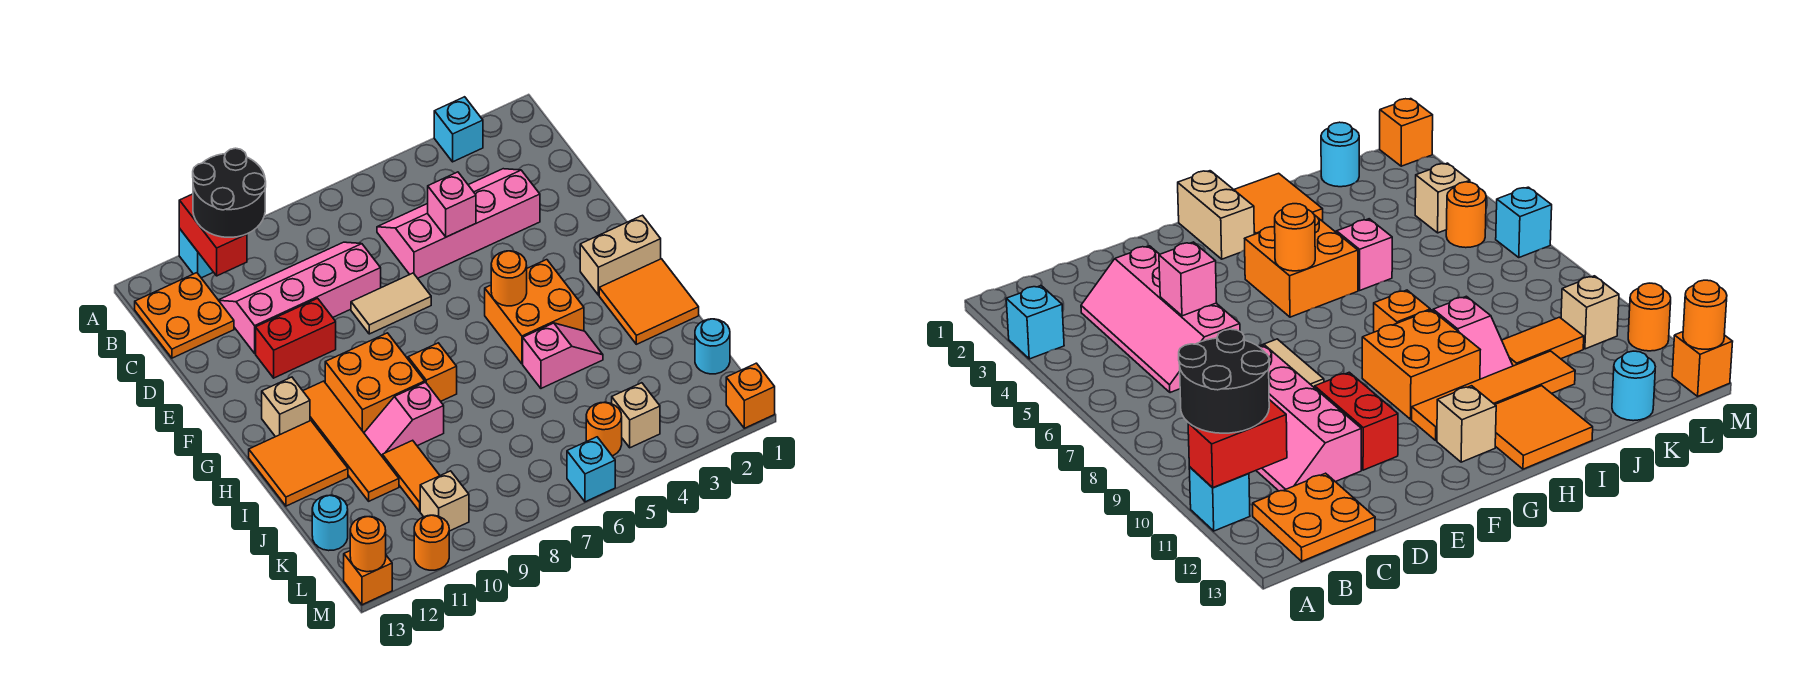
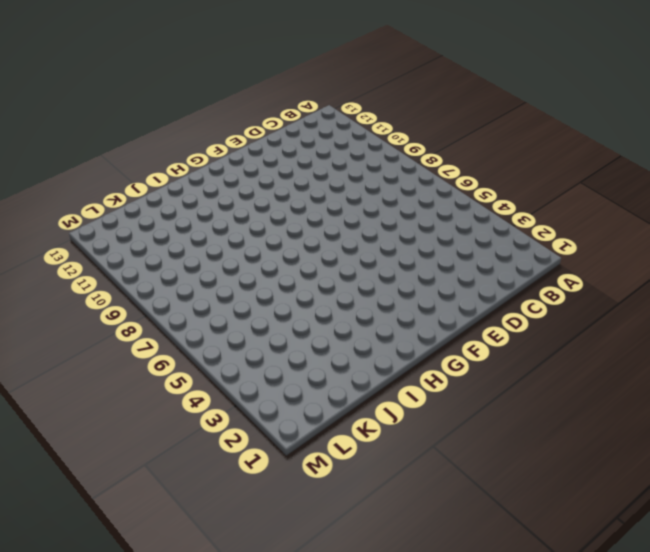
none -> cyan 1x1 brick [434,97,483,162]
none -> cyan 1x1 brick [179,229,213,278]
none -> orange 2x2 plate [135,273,234,358]
none -> pink 2x4 slope [377,169,540,278]

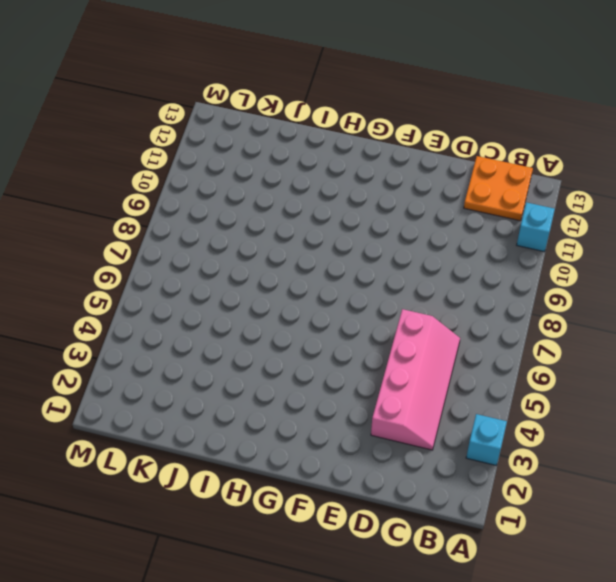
none -> pink 2x4 slope [219,242,381,353]
none -> tan 1x2 tile [351,273,431,334]
none -> red 1x2 brick [256,298,336,378]
none -> tan 1x2 brick [580,215,661,295]

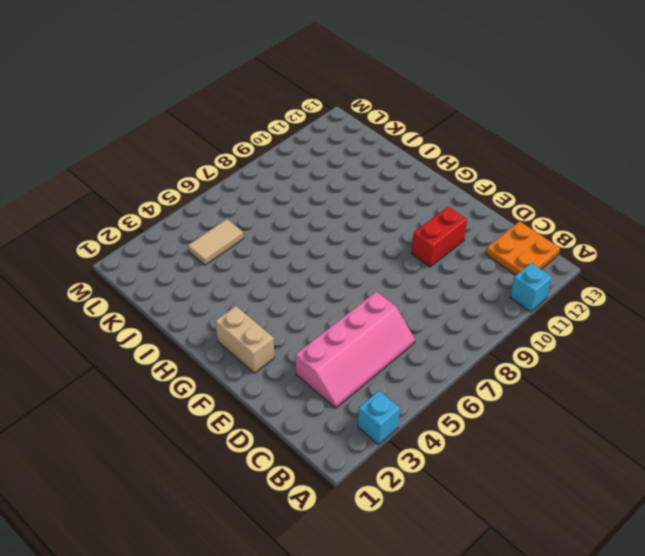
tan 1x2 brick [215,306,275,373] -> tan 1x2 brick turned to [580,215,661,295]
tan 1x2 tile [188,219,244,265] -> tan 1x2 tile moved to [351,273,431,334]
none -> pink 2x4 slope [219,242,381,353]
none -> orange 2x2 brick [485,260,584,364]
none -> orange 2x2 brick [325,333,425,432]
none -> orange 1x4 tile [303,381,399,501]

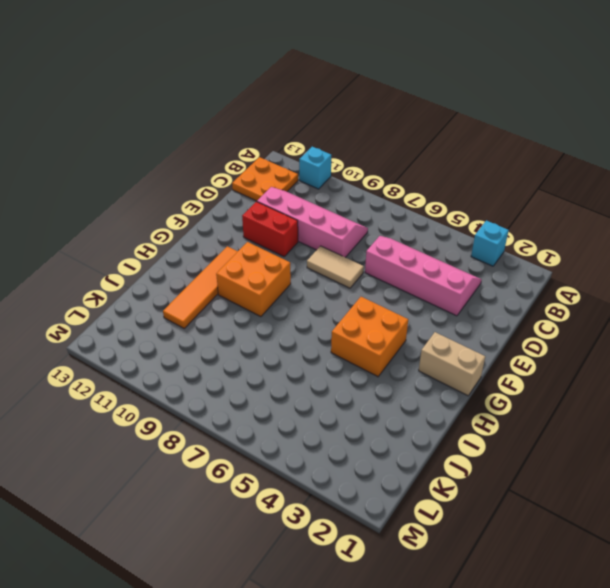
none -> tan 1x1 brick [262,377,310,437]
none -> orange 2x2 tile [599,259,699,344]
none -> orange 1x1 brick [408,343,457,401]
none -> orange 2x2 tile [249,421,348,506]

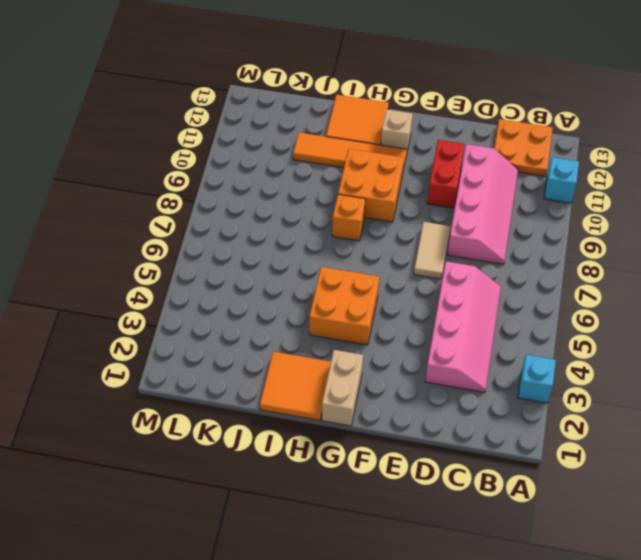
none -> pink 1x2 slope [523,323,603,388]
none -> pink 1x2 slope [364,382,444,456]
none -> orange 1x2 tile [382,440,440,511]
none -> cyan 1x1 round brick [695,319,730,374]

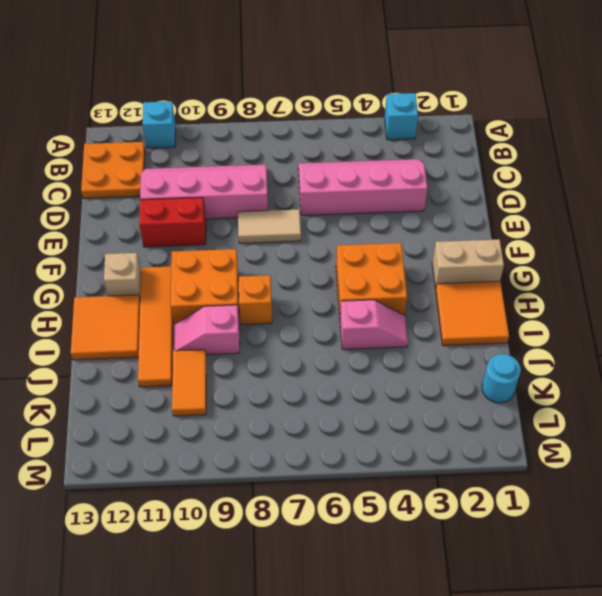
none -> cyan 1x1 round brick [312,495,348,551]
none -> tan 1x1 brick [612,383,660,448]
none -> orange 1x1 round brick [586,402,622,456]
none -> tan 1x1 brick [420,471,469,531]

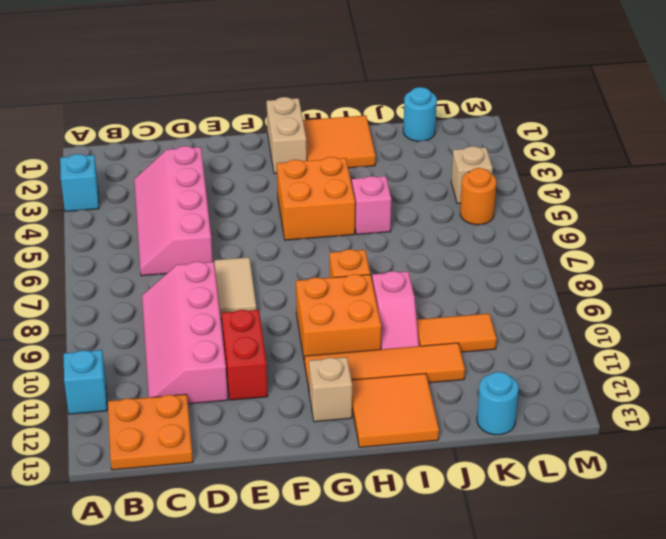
none -> tan 1x1 brick [420,471,469,531]
none -> orange 1x1 brick [726,363,775,428]
none -> cyan 1x1 brick [567,437,615,502]
none -> orange 1x1 round brick [414,515,449,570]

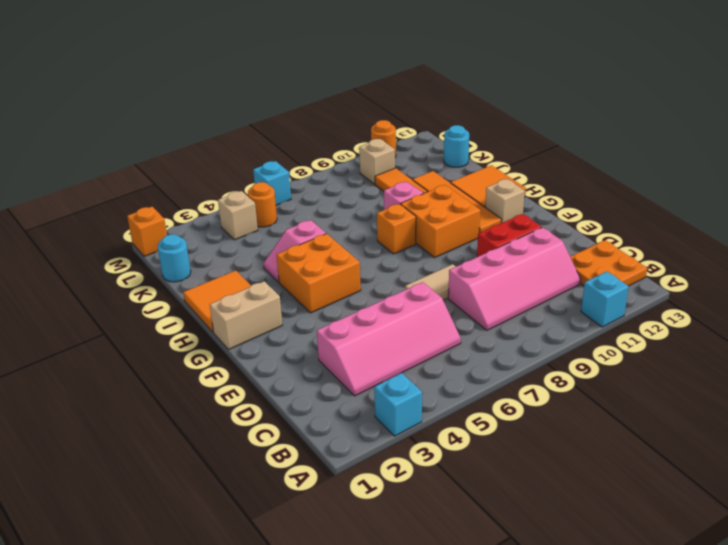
none -> orange 1x1 brick [344,551,392,605]
none -> red 1x2 brick [179,194,247,276]
none -> pink 1x1 brick [428,172,476,237]
none -> orange 1x1 round brick [491,251,527,306]

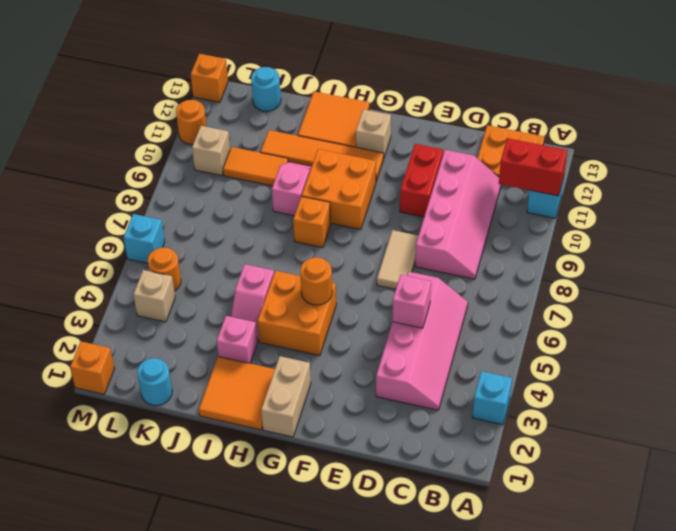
pink 1x1 brick [216,316,257,363] -> none
none -> orange 1x1 round brick [350,517,386,572]
none -> black 2x2 round brick [193,148,266,237]

